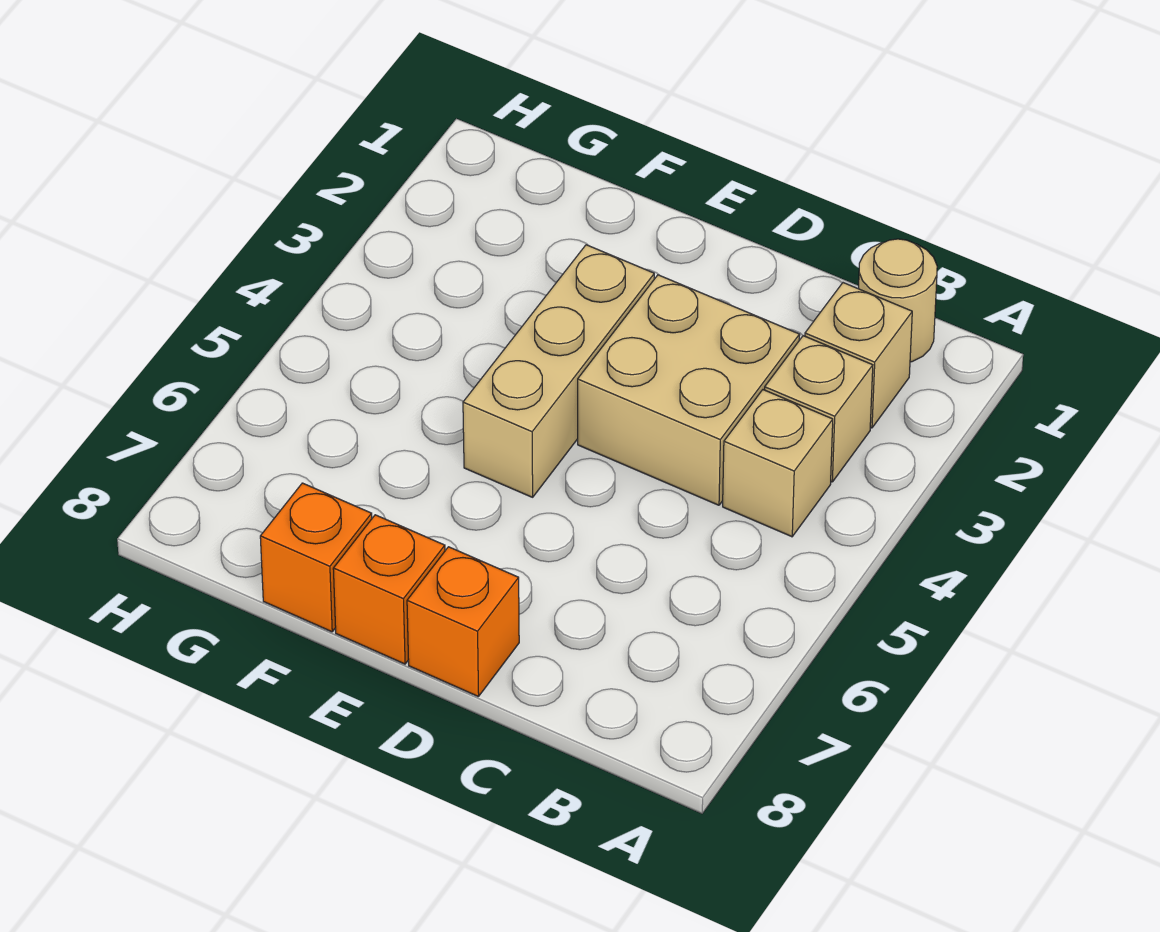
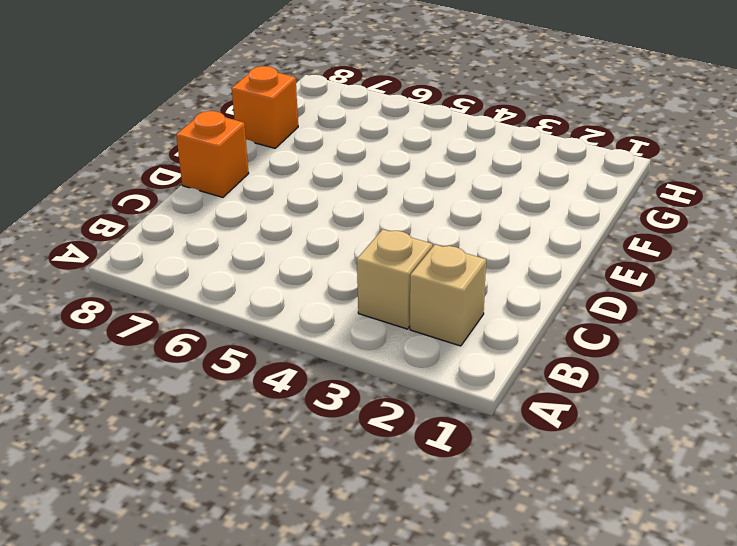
none -> tan 1x1 round brick [858,239,937,362]
none -> tan 1x1 brick [723,390,833,537]

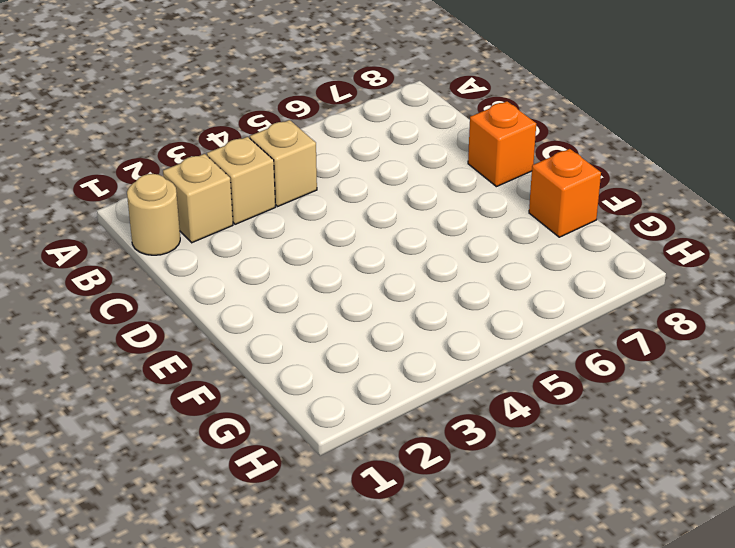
none -> tan 2x2 brick [578,275,800,505]
none -> tan 1x3 brick [463,245,654,497]

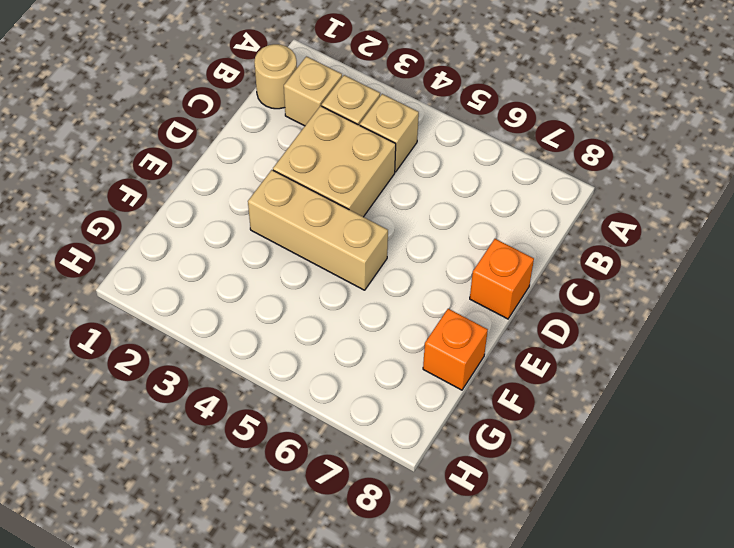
none -> orange 1x1 brick [333,515,445,664]

